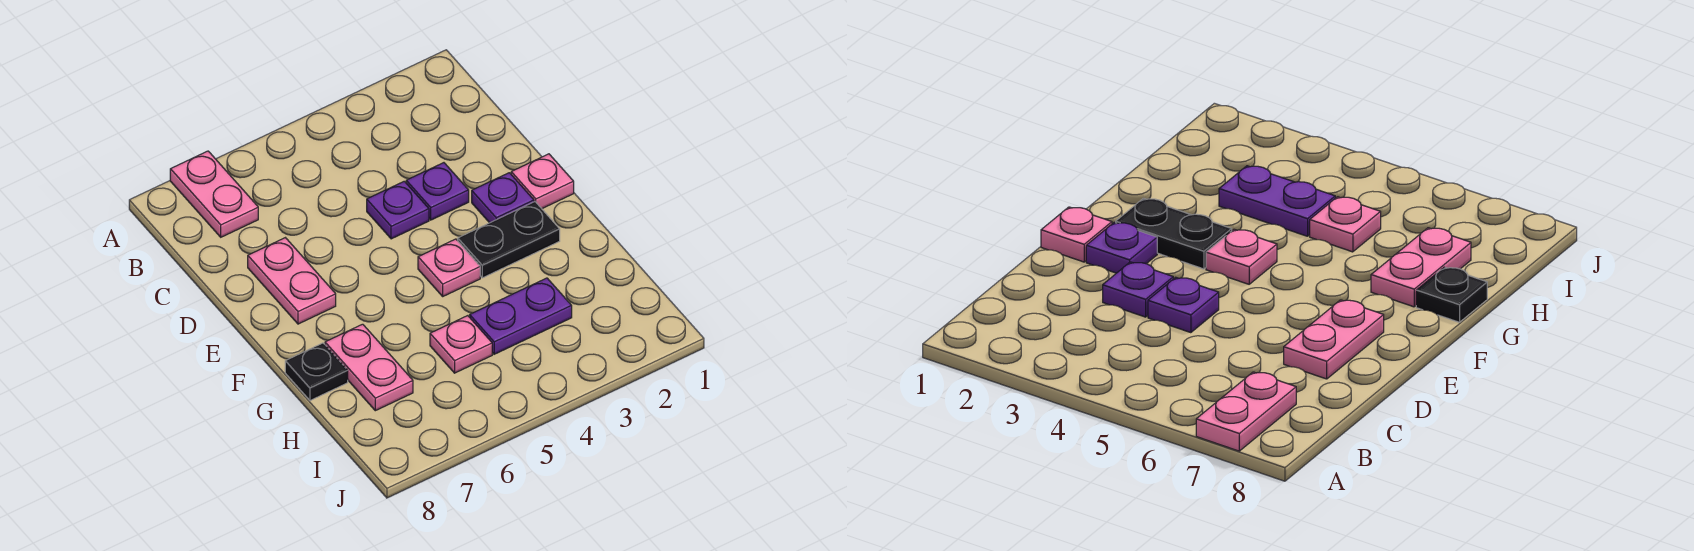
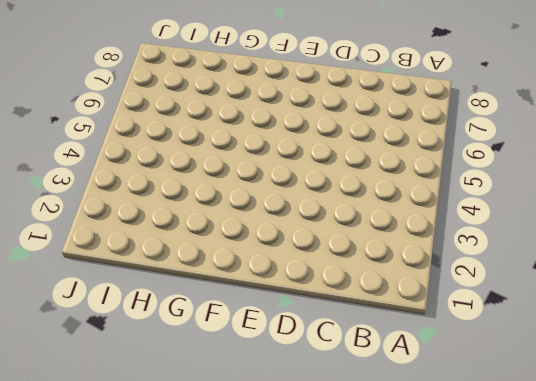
none -> pink 1x2 plate [170,151,258,237]
none -> purple 1x1 plate [406,163,469,220]
none -> purple 1x1 plate [367,181,429,239]

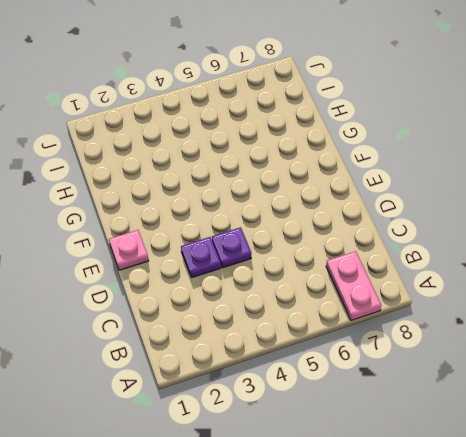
none -> pink 1x2 plate [248,238,336,324]
none -> purple 1x1 plate [472,173,534,223]
none -> black 1x2 plate [458,202,560,278]

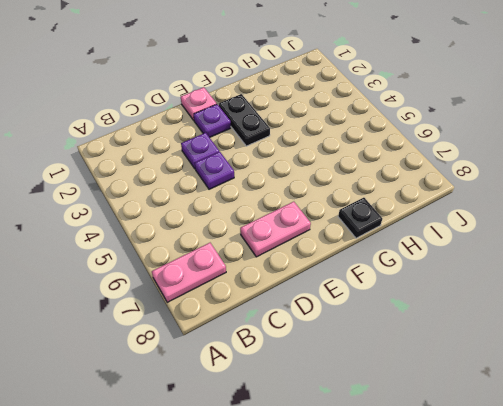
none -> pink 1x1 plate [418,239,480,296]
none -> pink 1x2 plate [325,324,413,411]
none -> purple 1x2 plate [470,278,572,354]

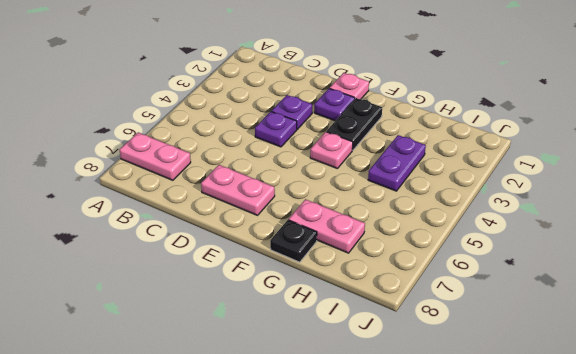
none -> pink 1x1 plate [430,316,492,373]

